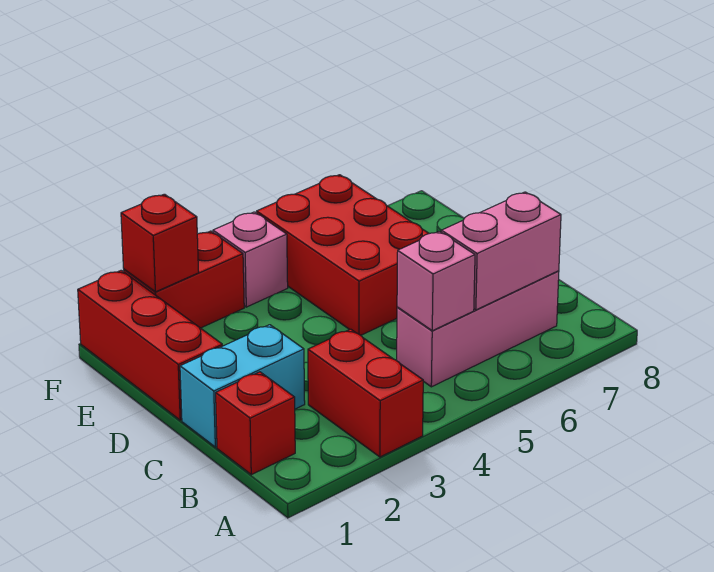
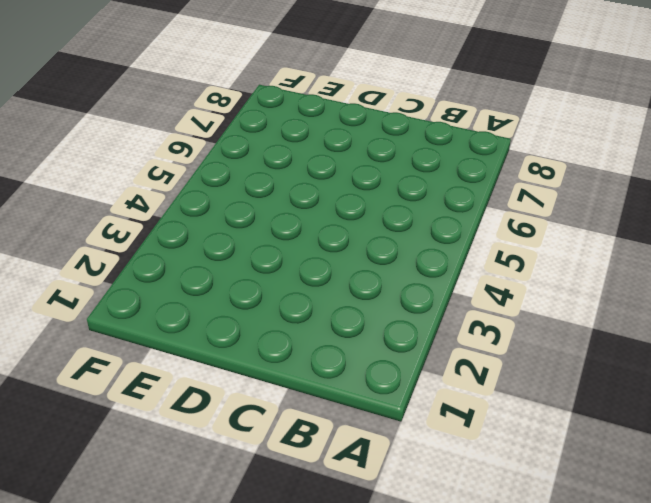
none -> red 1x2 brick [308,329,423,457]
none -> red 1x1 brick [216,372,295,475]

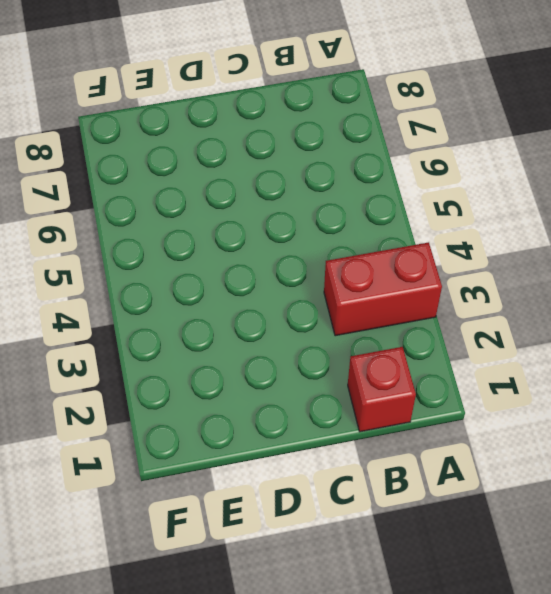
none -> pink 1x3 brick [397,271,559,387]
none -> cyan 1x2 brick [180,325,305,447]

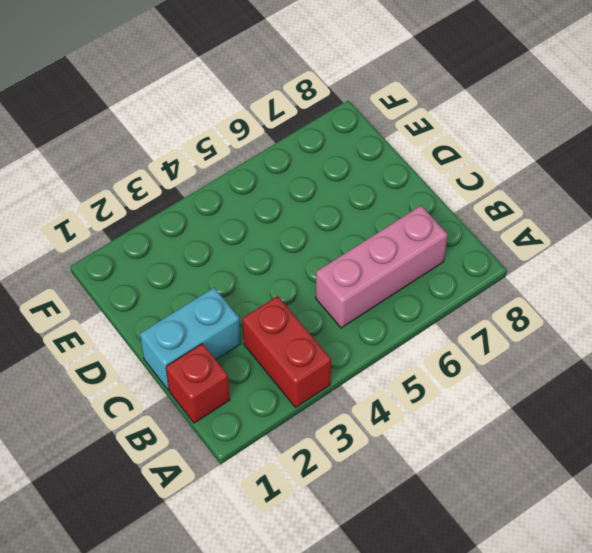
none -> red 1x3 brick [78,270,223,420]
none -> red 2x3 brick [257,175,429,335]

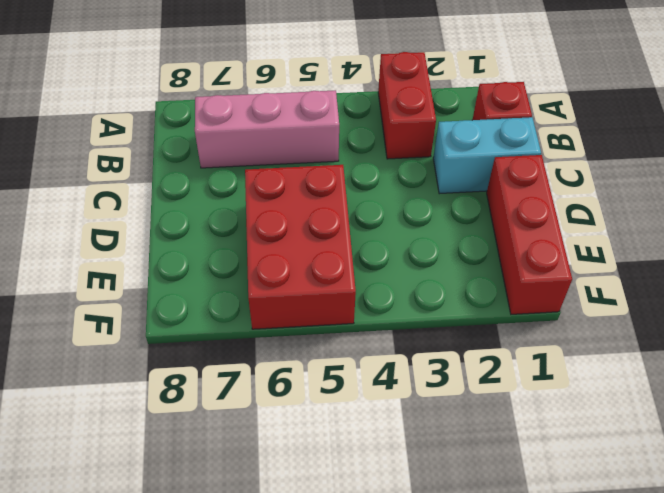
none -> red 1x2 brick [124,231,244,328]
none -> pink 1x1 brick [213,212,288,307]

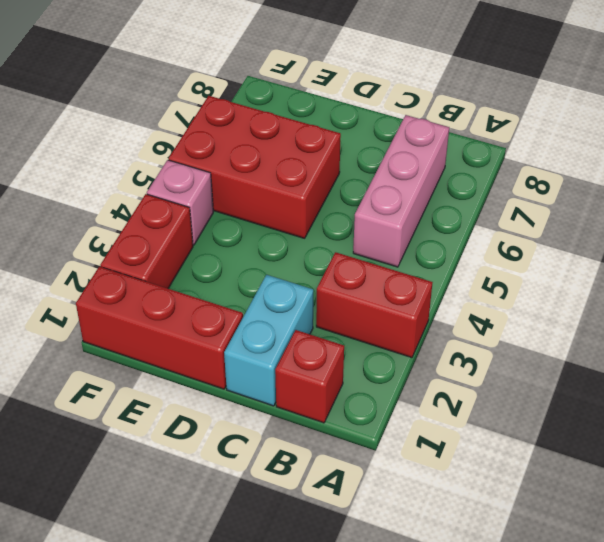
none -> pink 1x1 brick [397,231,475,331]
none -> pink 1x2 brick [441,192,561,310]

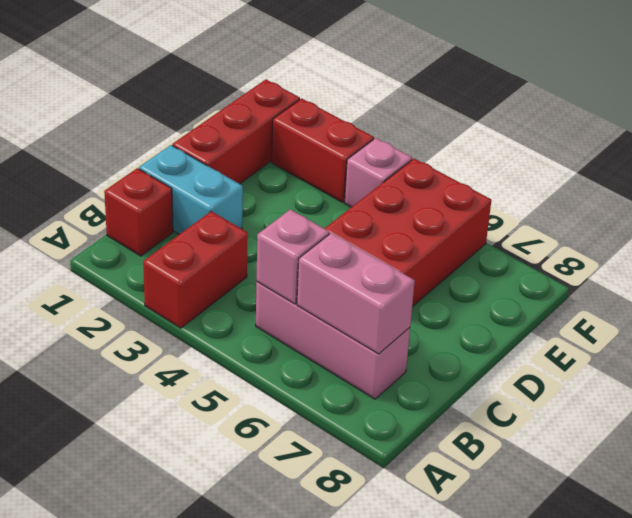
none -> red 1x1 brick [121,194,199,292]

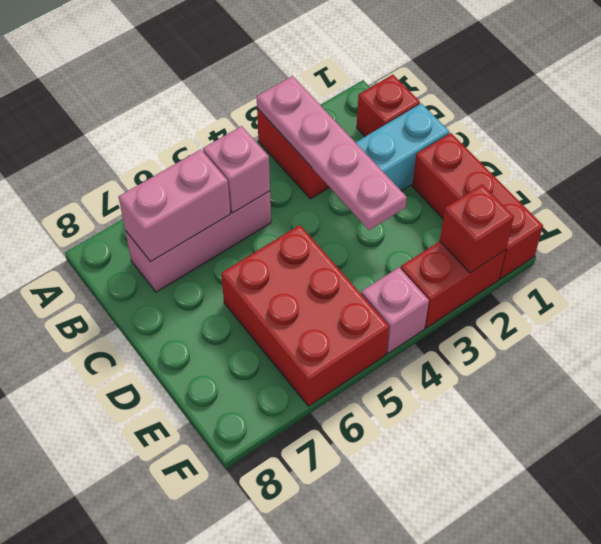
pink 1x4 plate [257,76,407,230] -> none

